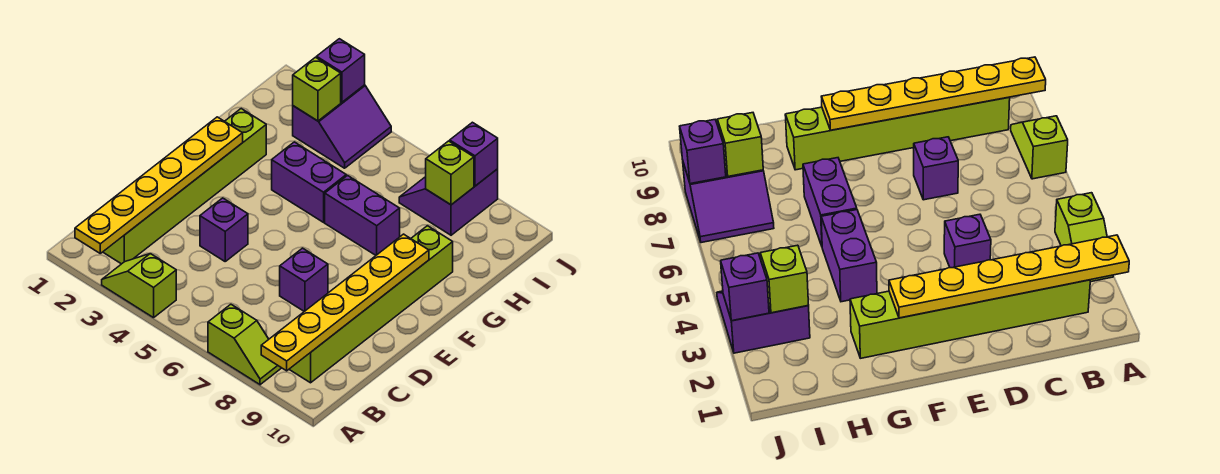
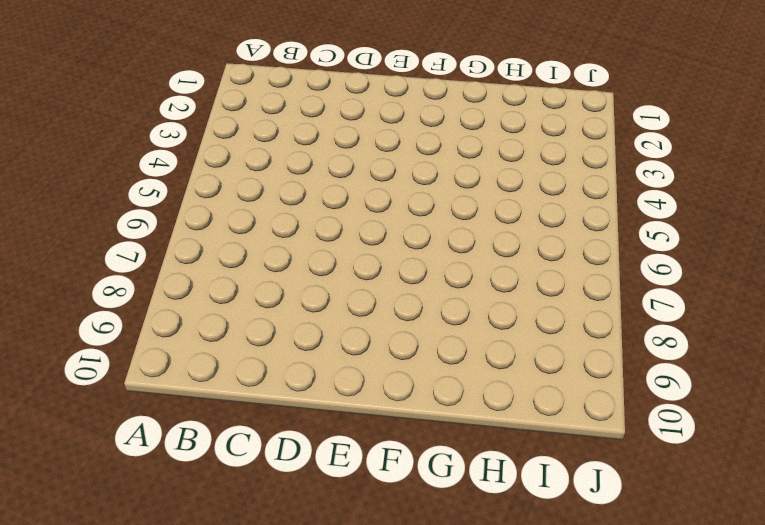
none -> lime 1x2 slope [102,254,176,318]
none -> lime 1x2 slope [208,304,281,385]
none -> lime 1x6 brick [103,109,266,264]

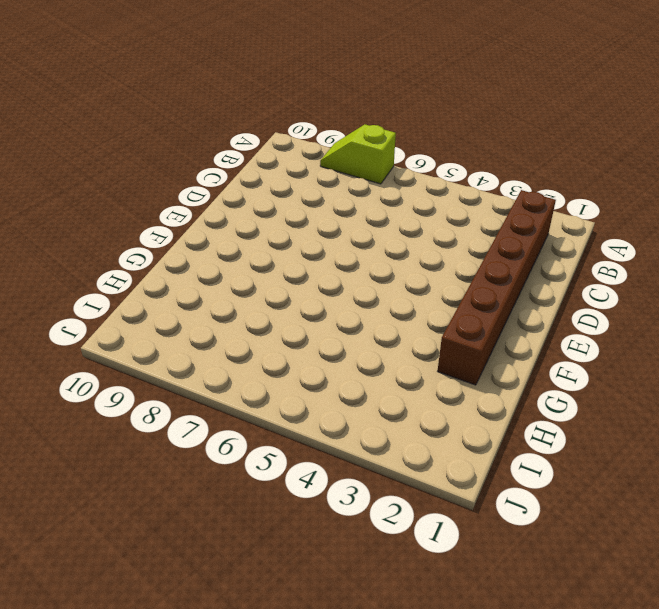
brown 1x6 brick [438,190,556,385] -> lime 1x6 brick [103,109,266,264]
none -> lime 1x2 slope [102,254,176,318]
none -> lime 1x6 brick [289,226,453,383]
none -> purple 1x1 brick [200,198,248,261]

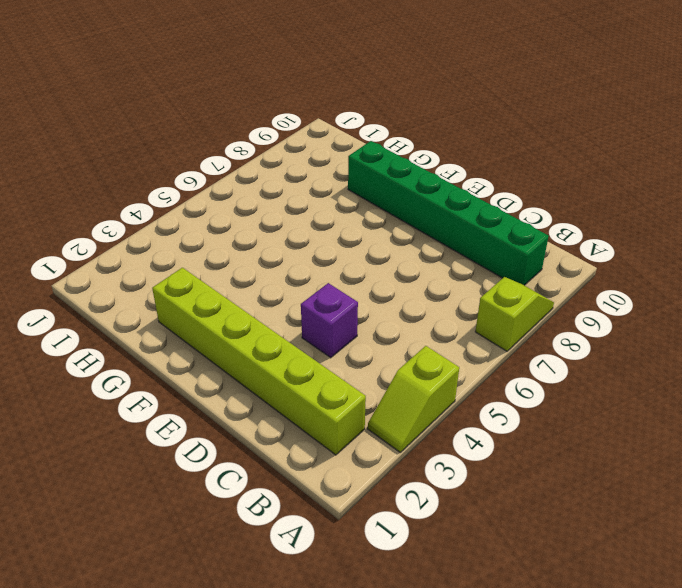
green 1x6 brick [348,141,549,285] -> lime 1x6 brick [289,226,453,383]
none -> purple 1x1 brick [280,248,328,312]
none -> purple 1x2 brick [272,142,346,222]
none -> purple 1x2 brick [325,176,400,255]

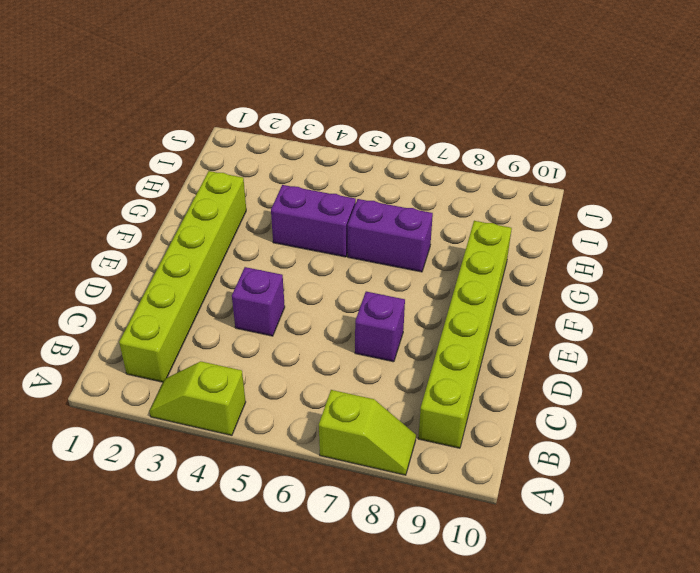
none -> purple 2x2 slope [293,85,391,168]
none -> purple 2x2 slope [399,169,498,235]
none -> yellow 1x6 plate [75,117,243,253]

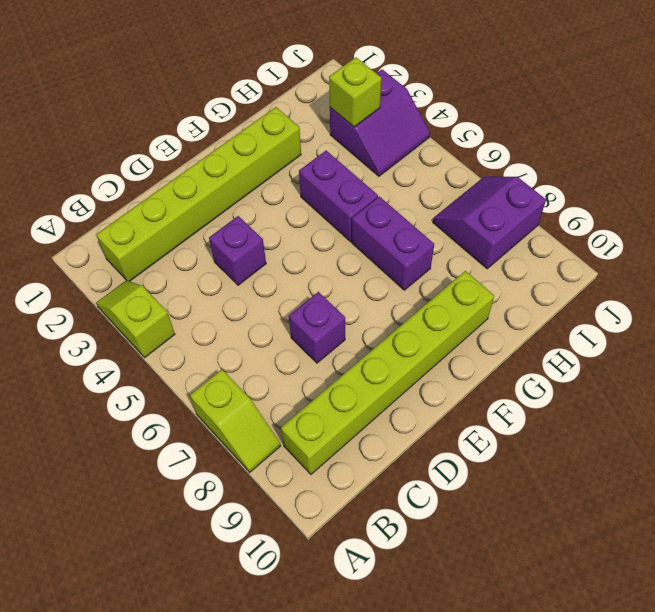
none -> yellow 1x6 plate [75,117,243,253]
none -> yellow 1x6 plate [261,234,429,371]
none -> lime 1x1 brick [426,141,474,205]

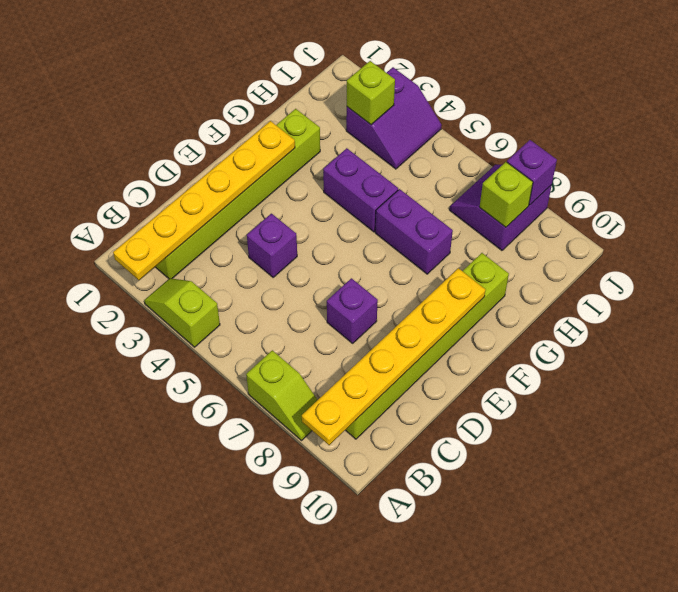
none -> purple 1x1 brick [317,39,365,102]

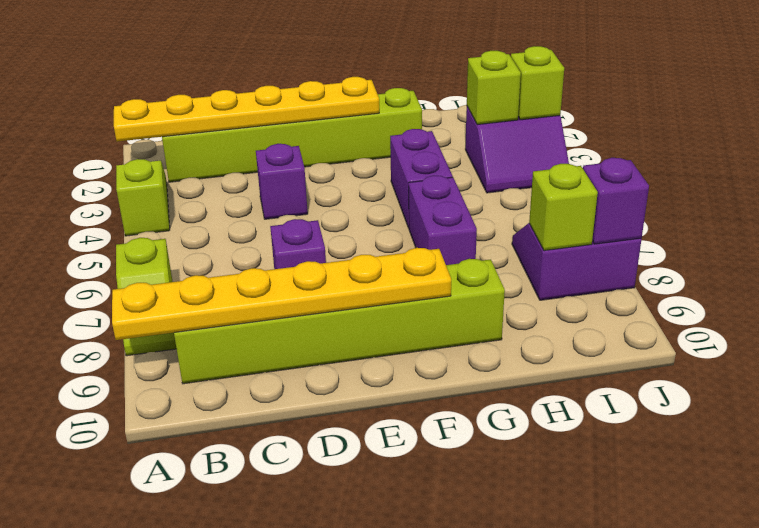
lime 1x1 brick [511,46,564,120] -> purple 1x1 brick [317,39,365,102]

